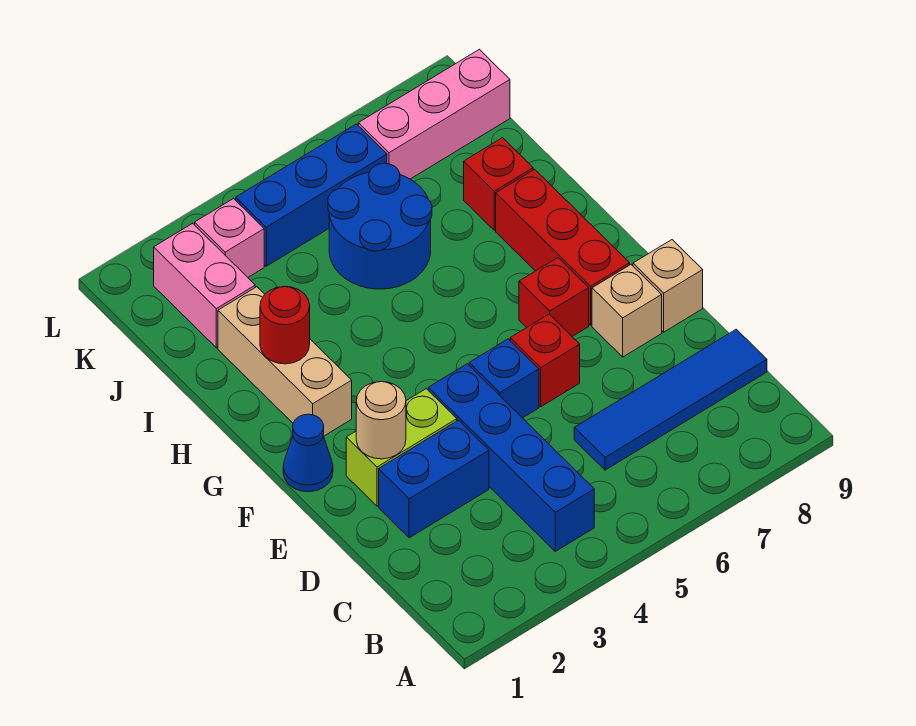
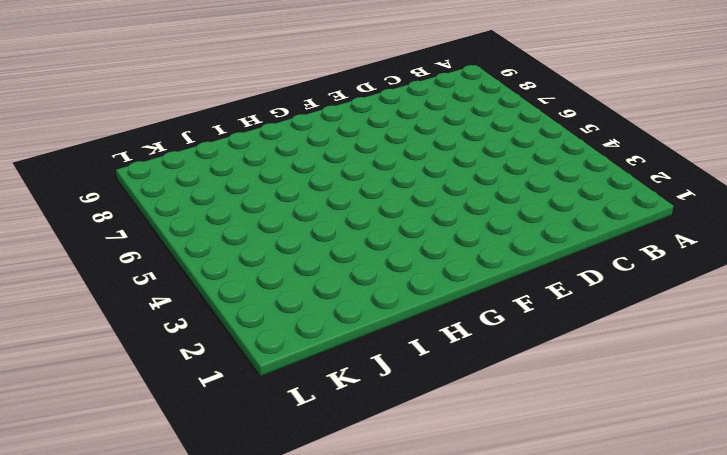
none -> blue 1x4 brick [428,364,594,551]
none -> blue 1x4 tile [574,329,767,470]
none -> blue 1x2 brick [379,420,489,538]

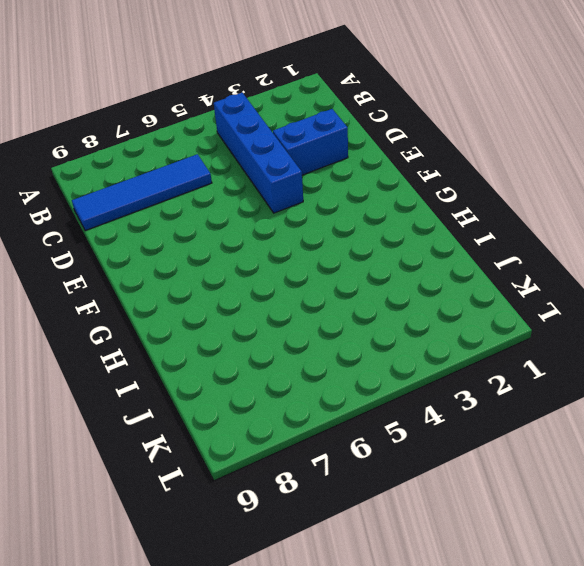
none -> lime 1x2 brick [346,389,457,506]
none -> blue 1x1 brick [469,339,539,418]
none -> red 1x1 brick [510,314,580,407]

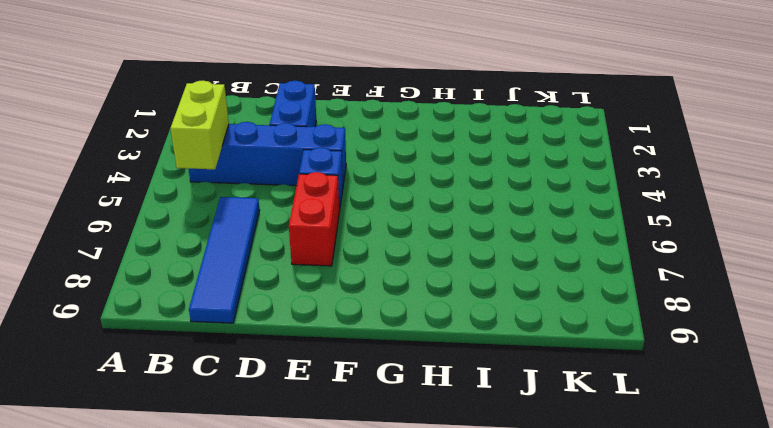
lime 1x2 brick [170,81,229,169] -> lime 1x2 brick moved to [346,389,457,506]
red 1x2 brick [289,172,339,266] -> red 1x1 brick [510,314,580,407]
none -> tan 1x1 brick [592,265,662,357]
none -> tan 1x1 brick [633,240,703,332]
none -> blue 1x1 cone [283,414,333,492]

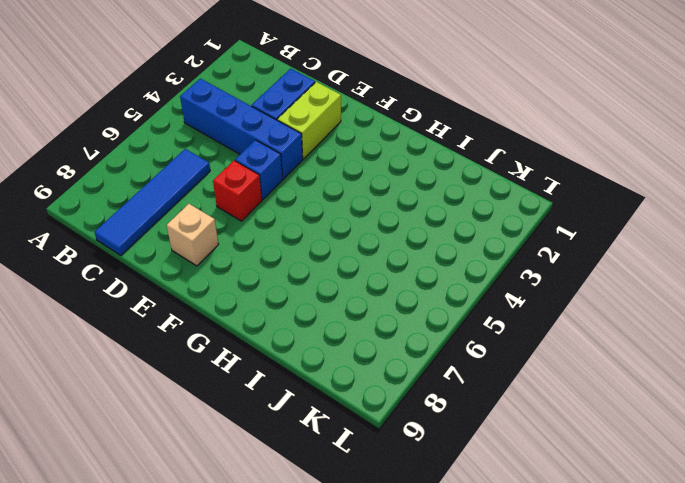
none -> tan 1x1 brick [633,240,703,332]
none -> blue 1x1 cone [283,414,333,492]
none -> red 1x1 brick [519,258,589,337]

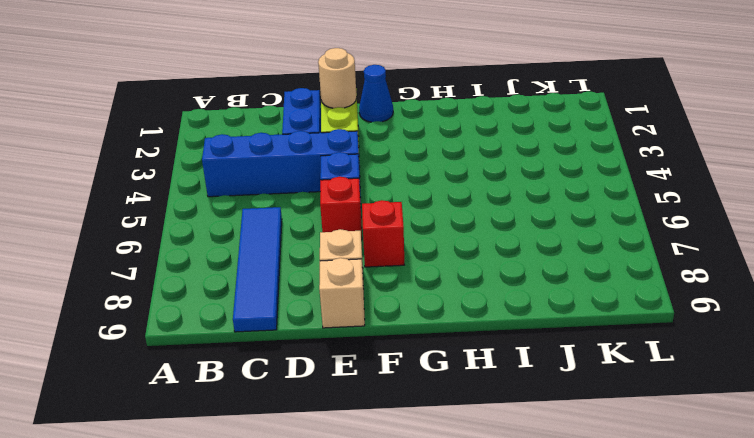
none -> red 1x3 brick [496,169,630,325]
none -> tan 1x3 brick [218,287,352,436]
none -> blue 2x2 round brick [328,163,432,289]

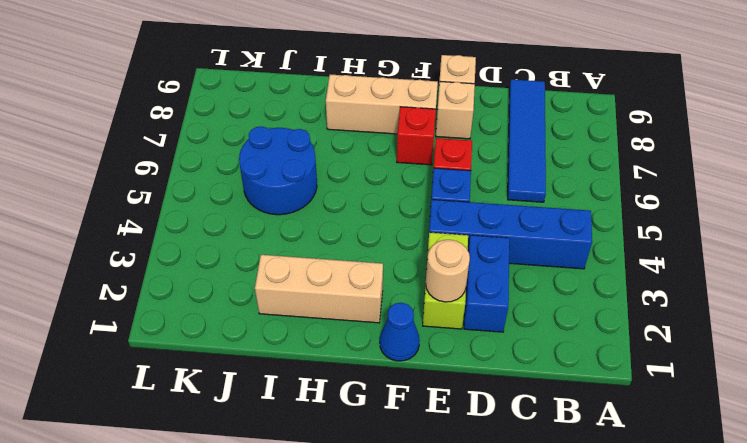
tan 1x3 brick [326,75,438,134] -> red 1x3 brick [496,169,630,325]
none -> red 1x1 brick [464,138,533,230]
none -> pink 1x2 brick [154,223,255,348]
none -> pink 1x1 brick [195,199,264,277]

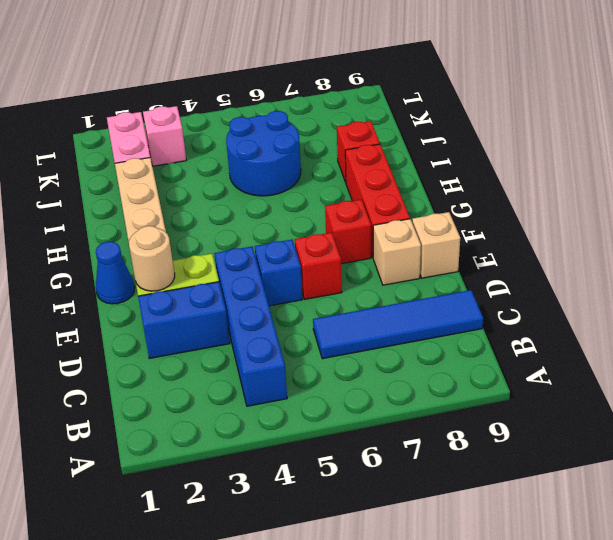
none -> blue 1x3 brick [236,124,387,266]
none -> pink 1x3 brick [358,49,510,179]
none -> red 1x1 round brick [260,287,310,364]

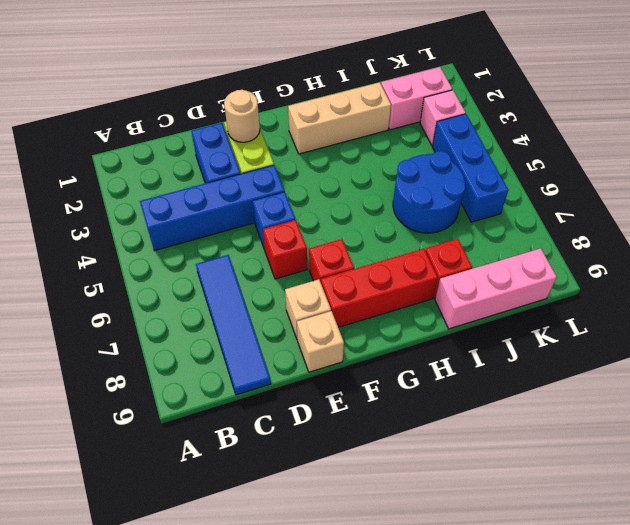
pink 1x3 brick [435,248,557,329] -> pink 1x3 brick turned to [358,49,510,179]
none -> blue 1x1 cone [283,414,333,492]
none -> red 1x1 round brick [260,287,310,364]

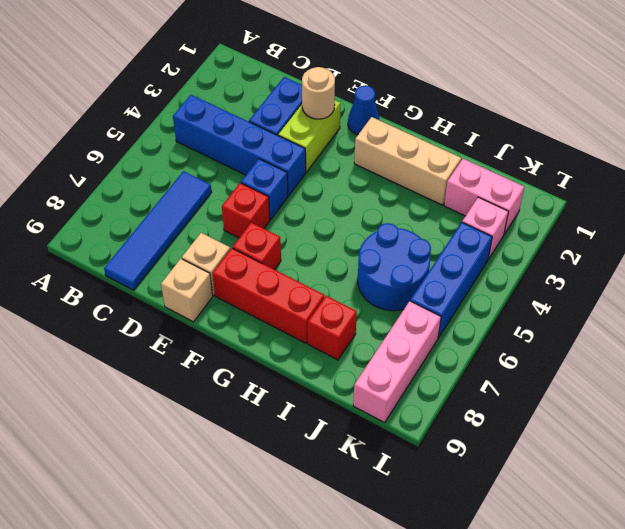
none -> red 1x1 round brick [260,287,310,364]

